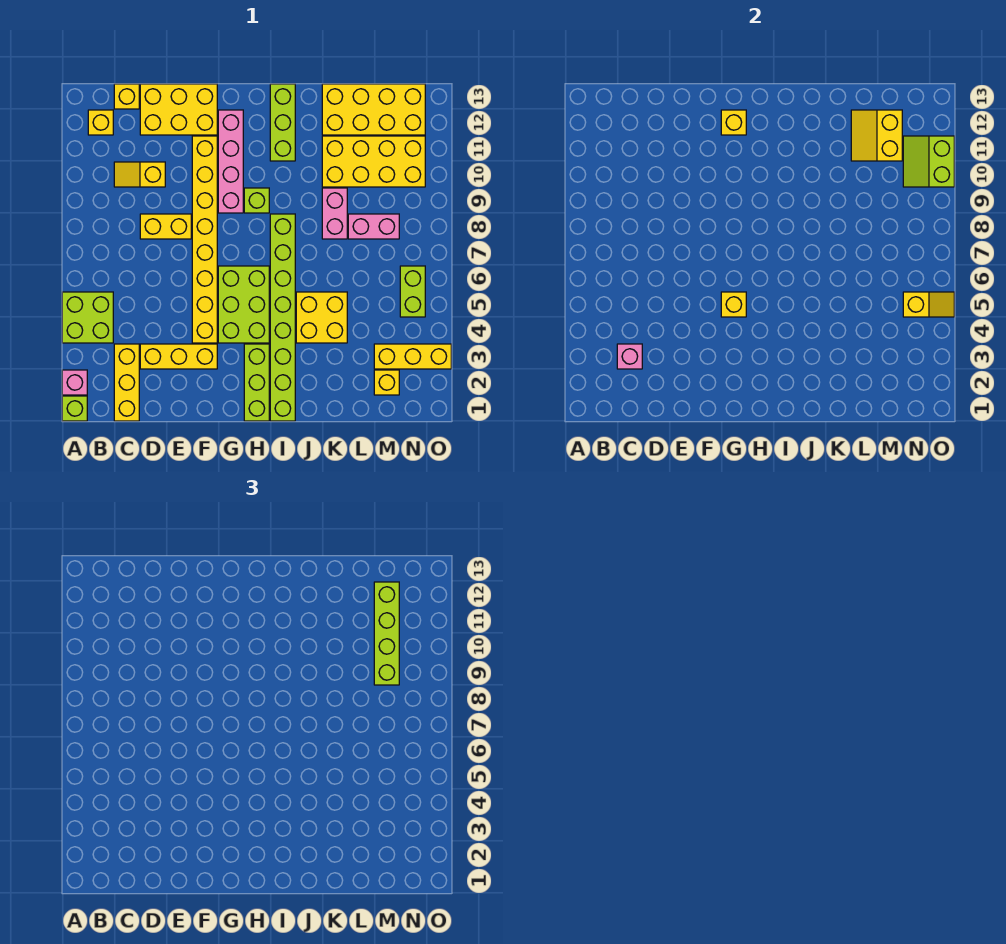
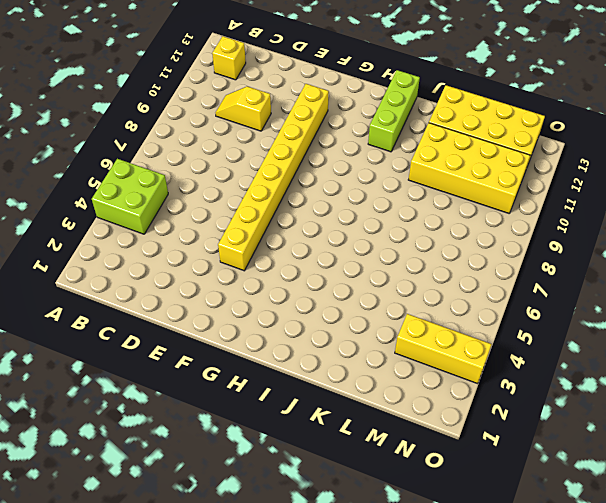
none -> lime 1x1 brick [62,396,87,421]
none -> pink 1x1 brick [62,370,87,395]
none -> yellow 1x3 brick [114,344,139,421]
none -> yellow 1x1 brick [114,84,139,109]

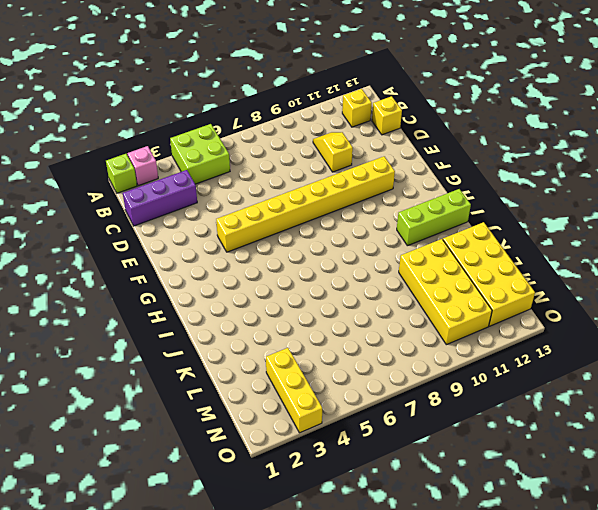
purple 1x3 brick [123,170,197,226] -> yellow 1x3 brick [114,344,139,421]
none -> yellow 1x3 brick [140,344,217,369]
none -> yellow 1x2 brick [140,214,191,239]
none -> yellow 2x3 brick [140,84,217,135]
none -> lime 2x3 brick [218,266,269,343]

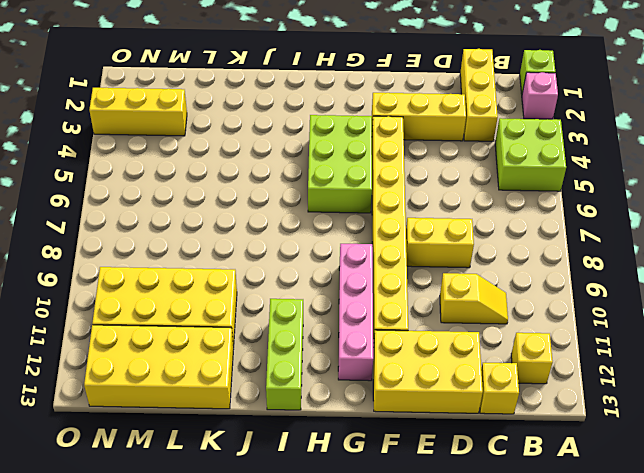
none -> lime 1x3 brick [244,344,269,421]
none -> lime 1x1 brick [244,188,269,213]
none -> lime 1x8 brick [270,214,295,421]
none -> yellow 2x2 brick [296,292,347,343]

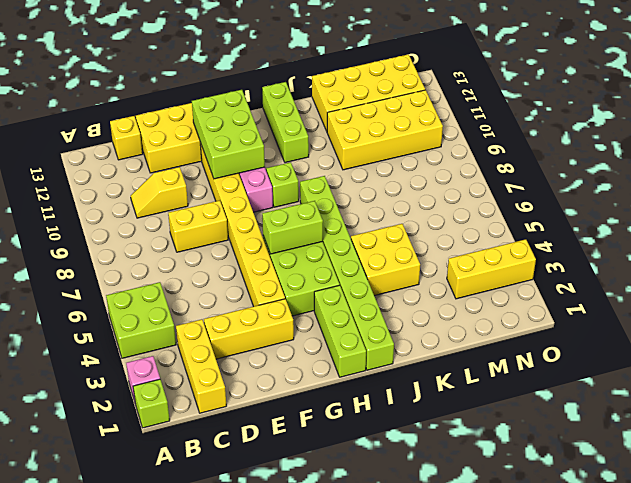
lime 2x3 brick [192,90,265,179] -> yellow 1x1 brick [721,110,746,135]
lime 1x2 brick [262,201,323,254] -> lime 1x2 brick turned to [400,266,425,317]
none -> yellow 1x1 brick [88,110,113,135]
none -> pink 1x2 brick [322,188,347,239]
none -> pink 1x2 brick [348,214,399,239]
none -> yellow 1x1 brick [374,370,399,395]

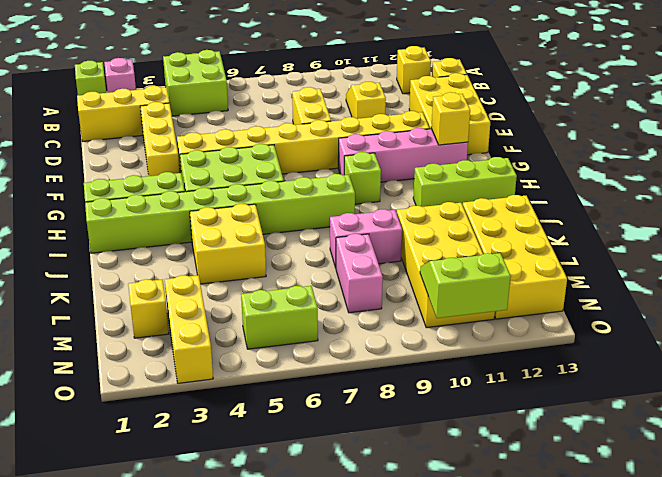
none -> pink 1x1 brick [617,344,642,369]
none -> yellow 1x1 brick [721,292,746,317]
none -> yellow 2x2 slope [851,110,902,161]
none -> yellow 1x2 slope [903,292,954,317]

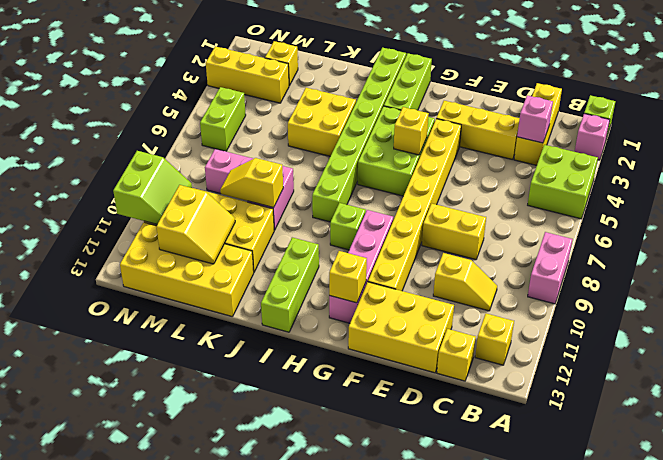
pink 1x2 brick [528,232,573,304] -> none
yellow 1x2 slope [220,158,283,208] -> yellow 1x2 slope moved to [903,292,954,317]
none -> lime 1x4 brick [374,582,399,685]

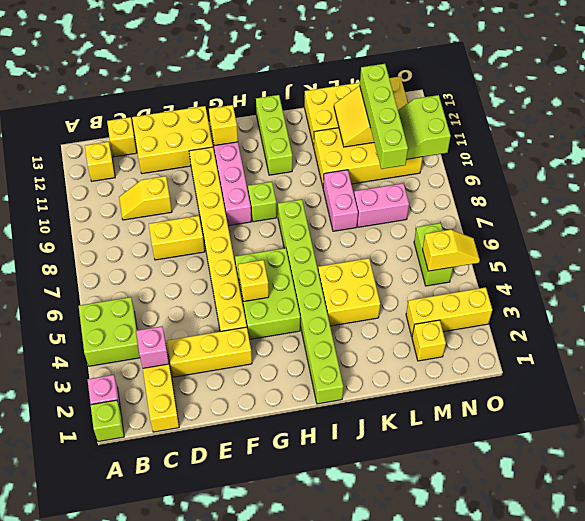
none -> lime 1x3 brick [244,344,269,421]

